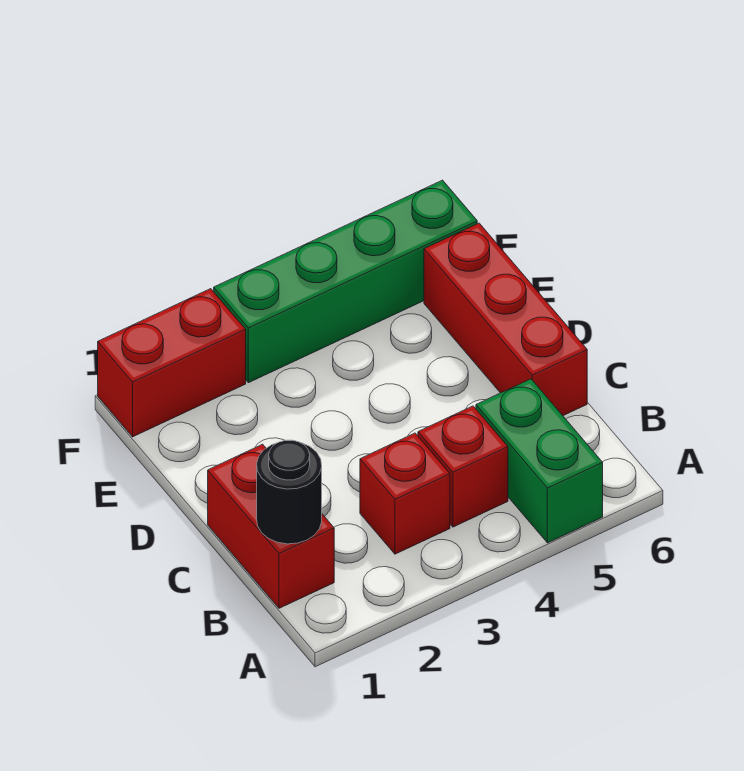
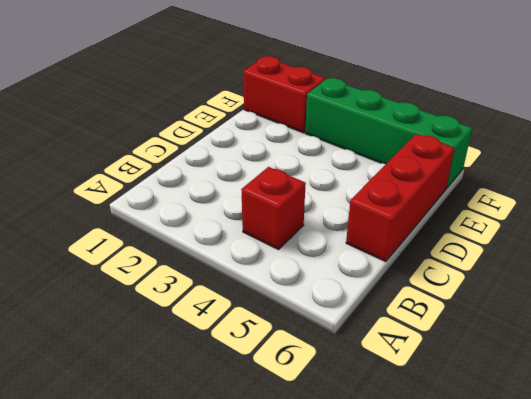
none -> green 1x2 brick [476,379,603,543]
none -> red 1x2 brick [208,444,334,608]

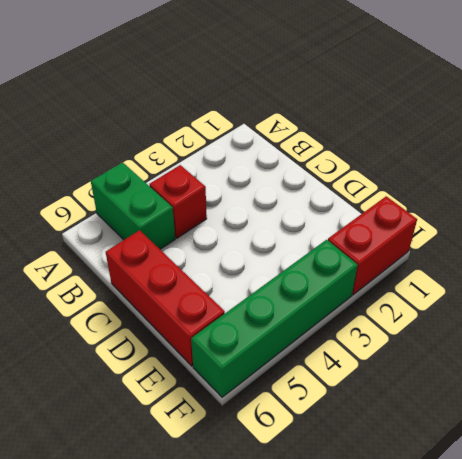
none -> red 1x2 brick [208,444,334,608]
none -> red 1x1 brick [360,433,450,554]

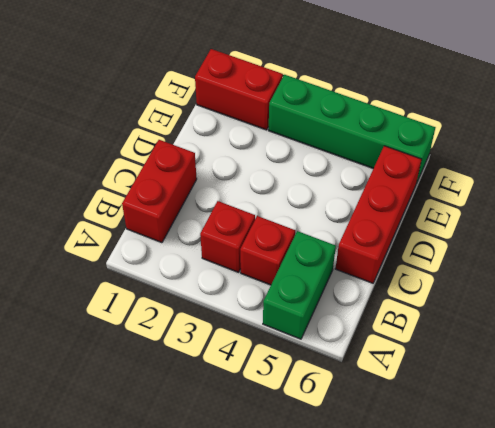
none -> black 1x1 round brick [257,440,322,544]

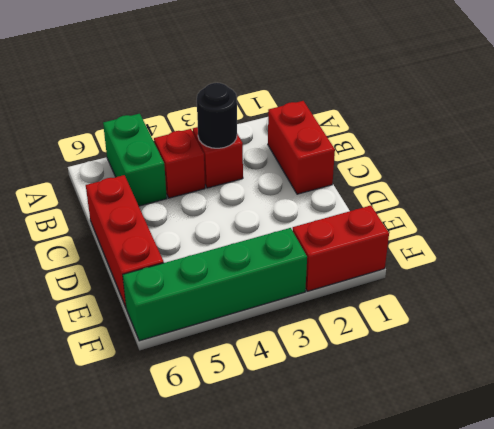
black 1x1 round brick [197,83,237,148] -> black 1x1 round brick moved to [257,440,322,544]

